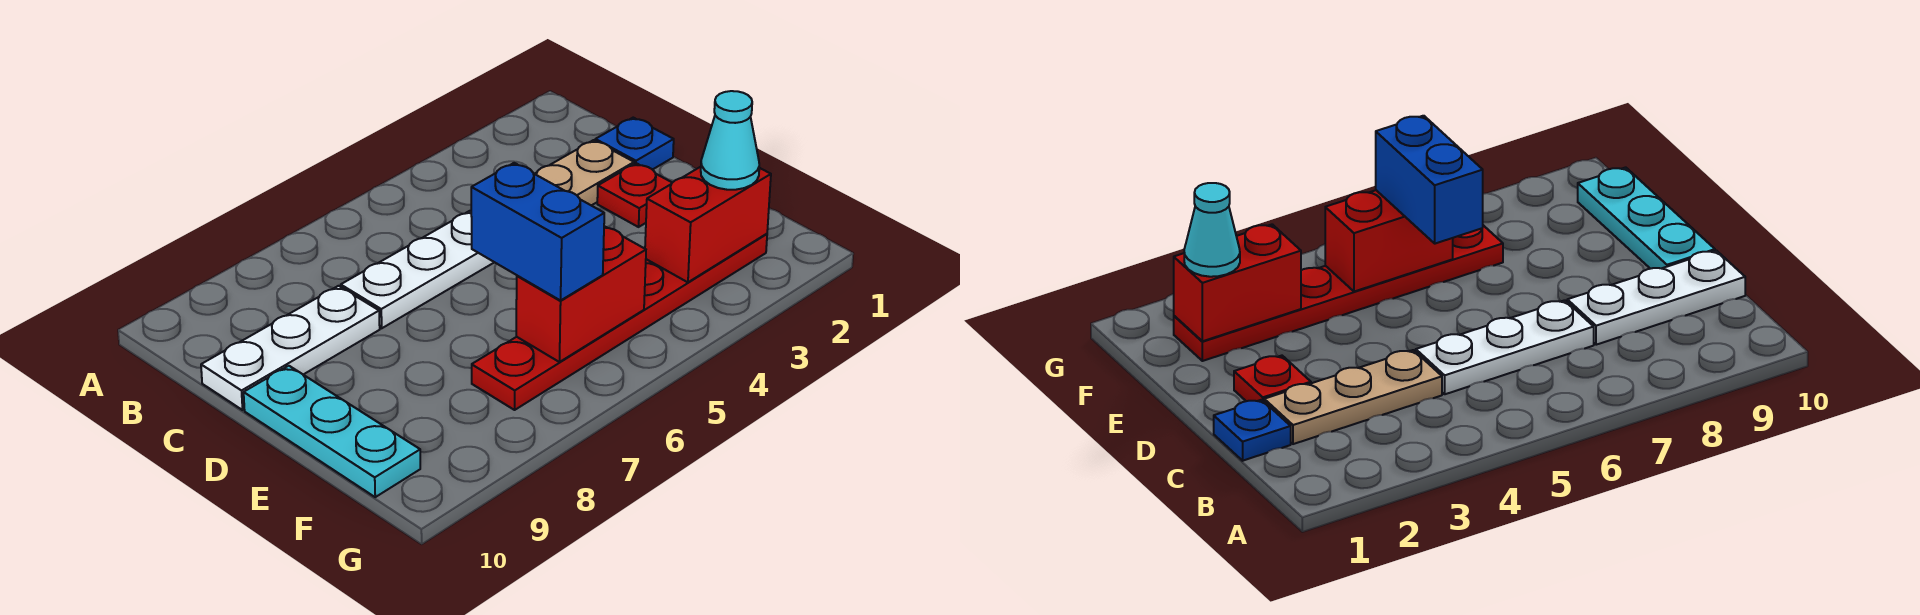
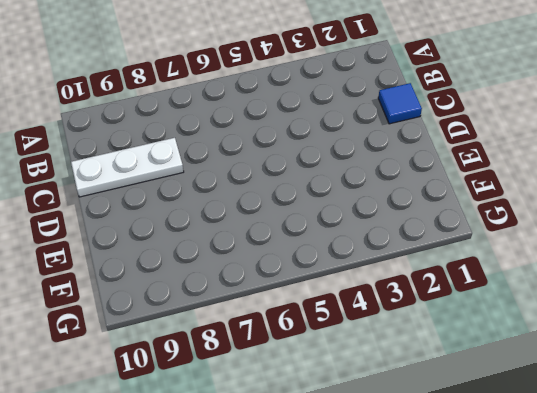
blue 1x1 tile [378,83,422,124] -> blue 1x1 plate [595,118,674,170]
none -> tan 1x3 plate [535,140,634,205]
none -> white 1x3 plate [341,211,494,328]

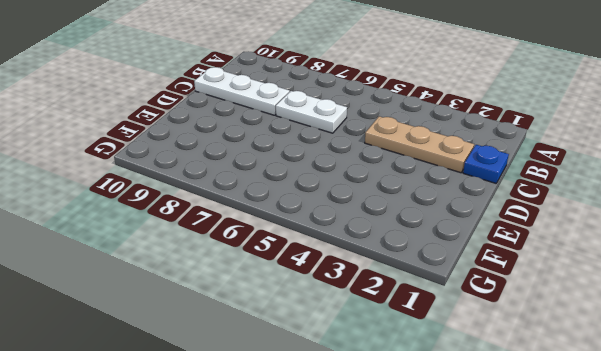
white 1x2 plate [276,91,347,133] -> white 1x3 plate [341,211,494,328]
none -> red 1x1 plate [597,163,672,227]
none -> cyan 1x3 plate [244,366,420,497]

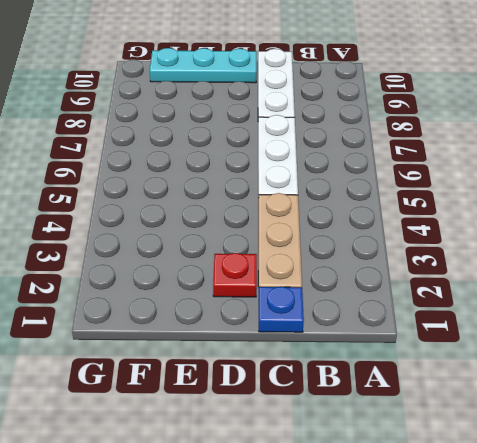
none -> red 1x6 plate [472,234,767,410]
none -> red 1x2 brick [645,167,771,282]

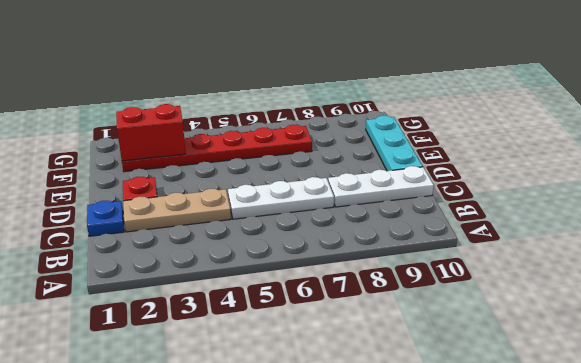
none -> red 1x2 brick [516,226,646,362]
none -> blue 1x2 brick [471,163,604,300]

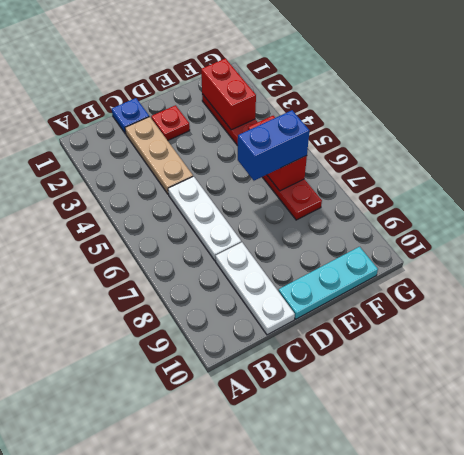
none -> cyan 1x1 cone [701,91,759,190]

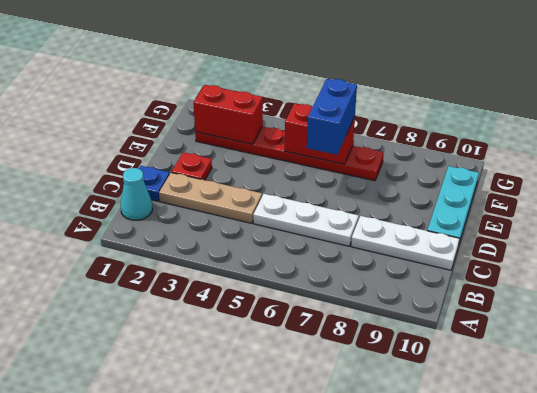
cyan 1x1 cone [120,168,153,220] -> cyan 1x1 cone moved to [701,91,759,190]

